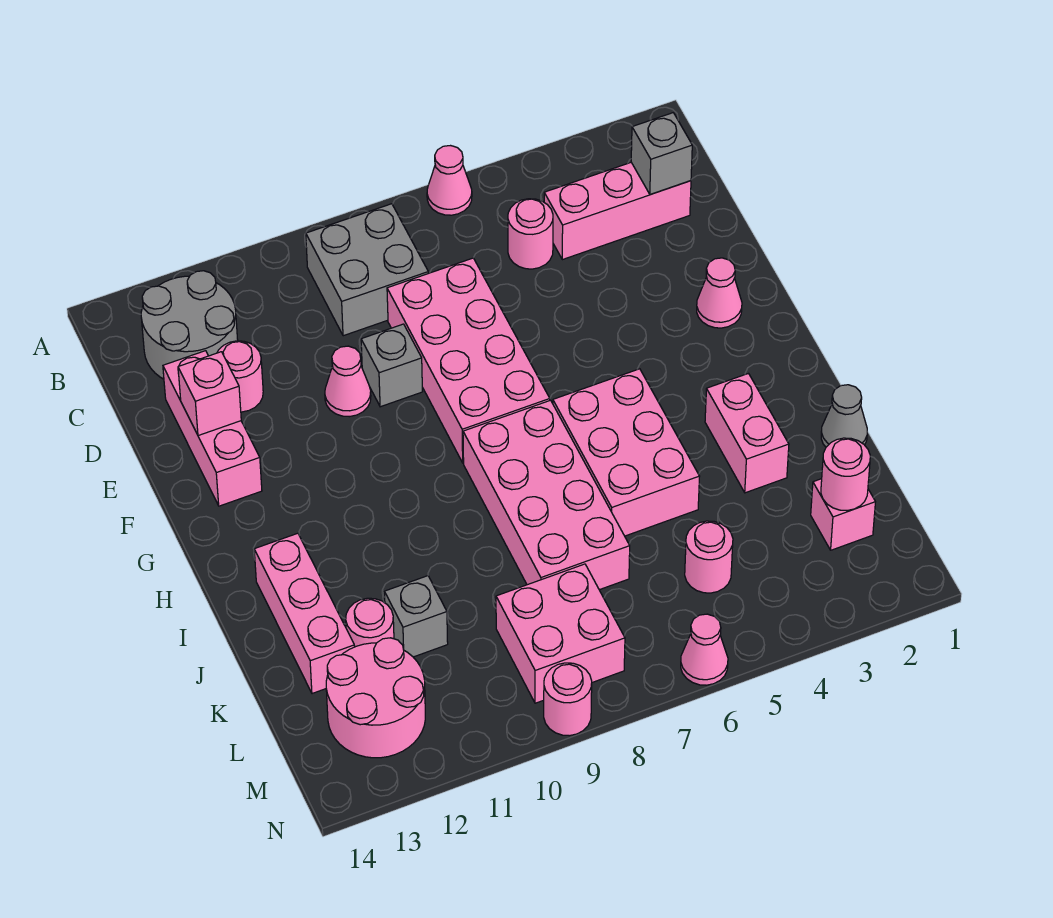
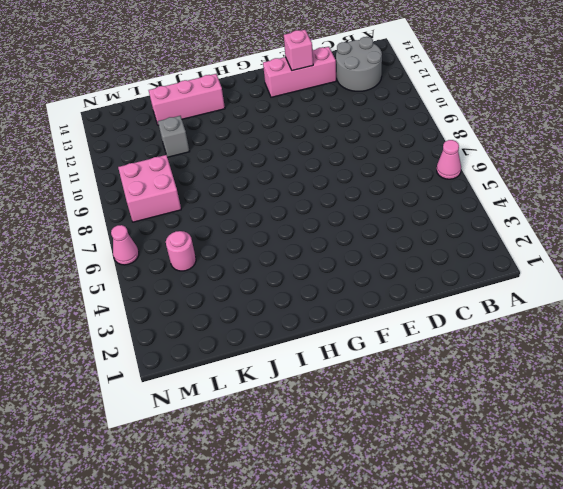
none -> grey 2x2 brick [306,204,428,336]
none -> pink 1x3 brick [544,162,691,260]
none -> pink 1x1 round brick [508,199,553,269]

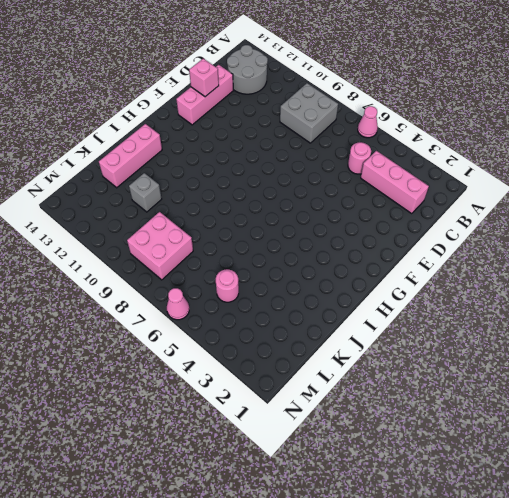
none -> pink 2x4 brick [387,258,550,463]
none -> pink 1x1 round brick [217,341,263,412]
none -> grey 1x1 brick [361,324,422,407]

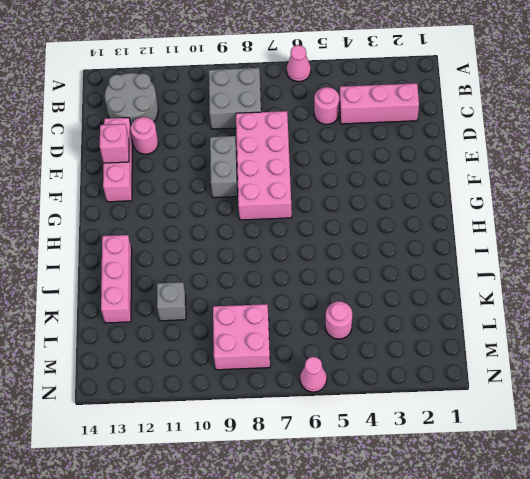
grey 1x2 brick [210,136,238,198] -> grey 1x1 brick [361,324,422,407]
none -> pink 1x1 cone [325,346,371,417]
none -> pink 1x1 cone [697,258,742,328]
none -> pink 2x3 brick [553,369,700,536]

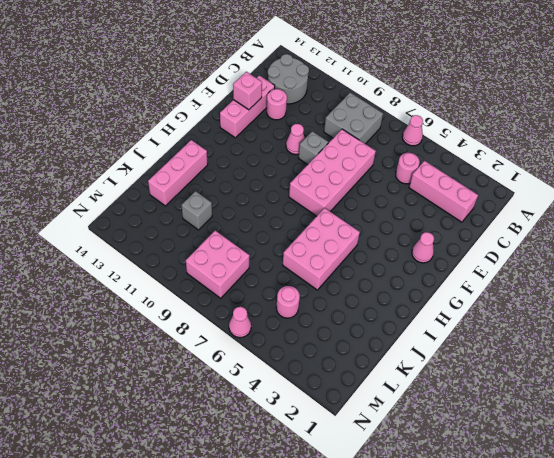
none -> pink 2x4 brick [463,400,630,590]
none -> pink 1x2 brick [705,374,789,493]
none -> grey 1x1 cone [821,385,867,447]

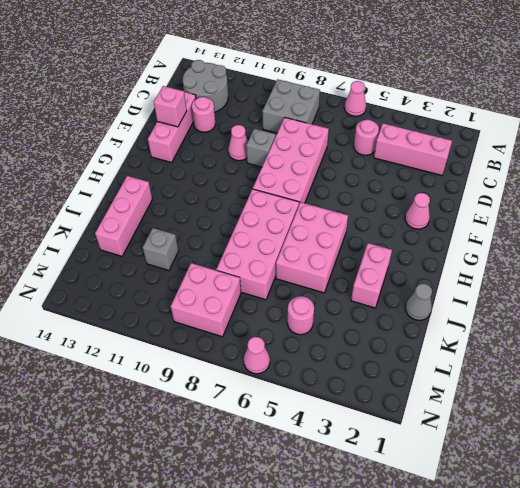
none -> pink 1x1 round brick [346,598,394,647]
none -> pink 1x1 brick [811,479,875,550]
none -> pink 2x2 round brick [326,638,425,758]

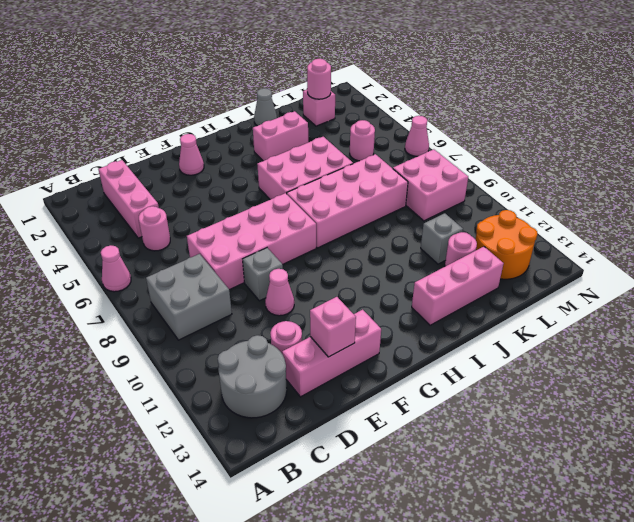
orange 2x2 round brick [475,210,537,279] -> pink 2x2 round brick [326,638,425,758]
none -> pink 1x1 round brick [544,663,592,736]
none -> grey 1x1 brick [631,113,692,195]

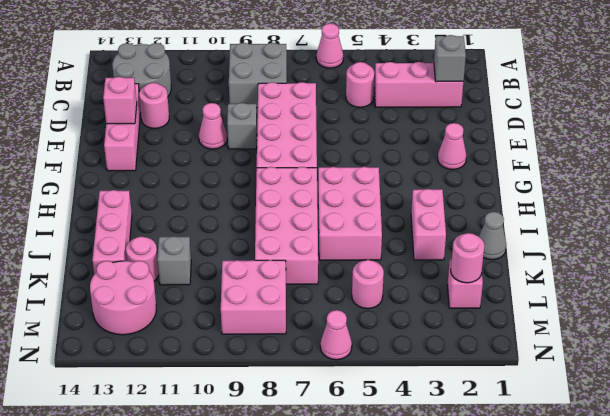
none -> pink 1x1 round brick [544,663,592,736]

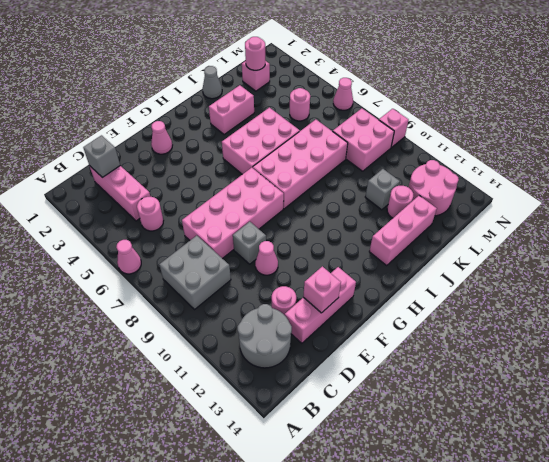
pink 1x1 brick [379,109,409,148] -> pink 1x1 round brick [544,663,592,736]

